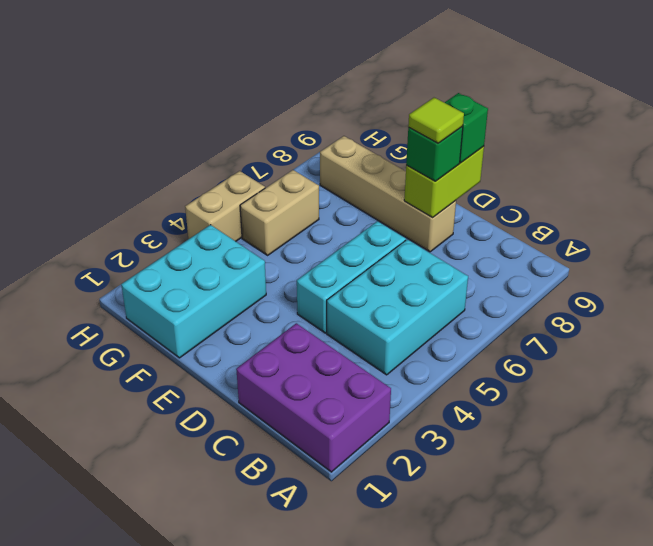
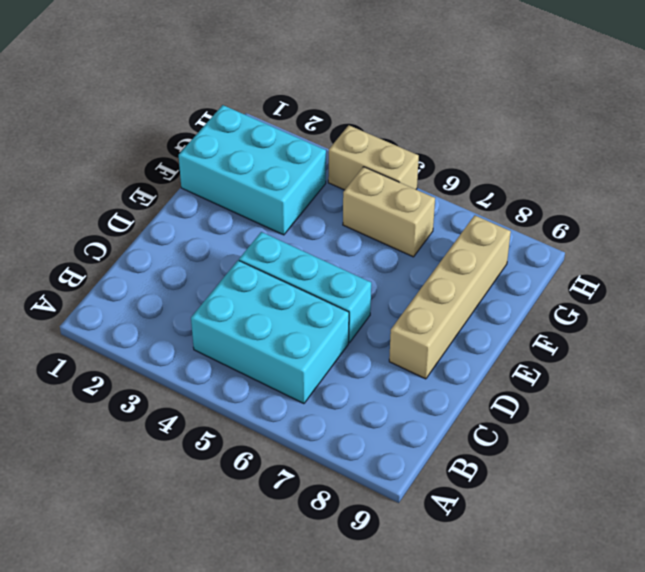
none -> purple 2x3 brick [236,323,391,472]
none -> lime 1x2 brick [404,146,484,218]

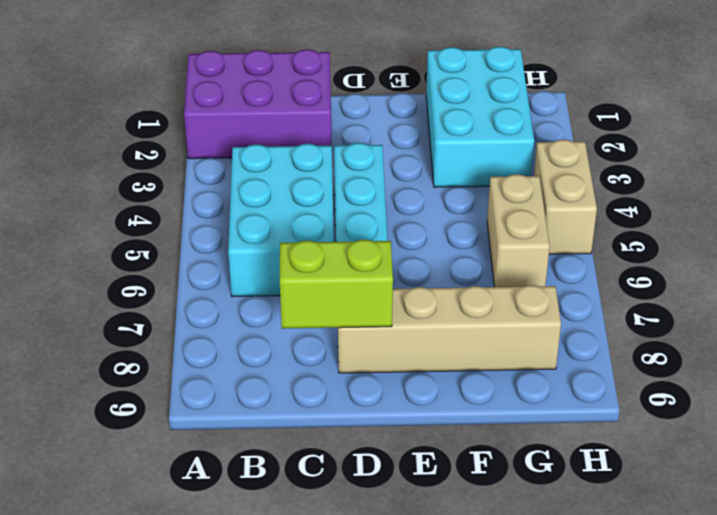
lime 1x2 brick [280,240,393,329] -> lime 1x2 brick turned to [404,146,484,218]
none -> green 1x1 brick [406,126,463,181]
none -> green 1x1 brick [445,93,488,163]

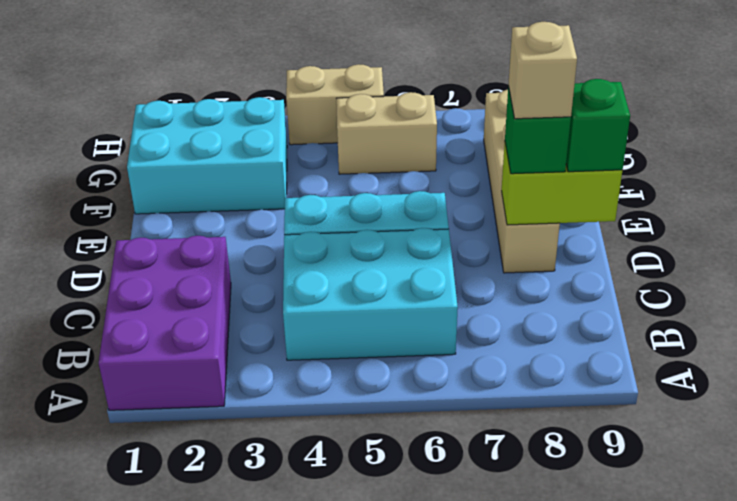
tan 1x1 brick [508,22,577,119] -> lime 1x1 tile [408,98,464,143]

